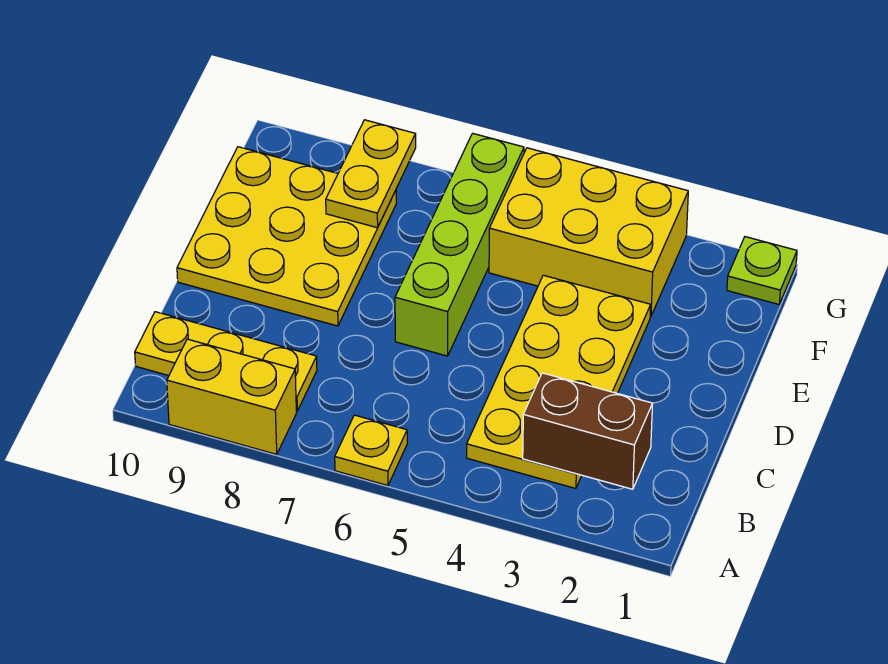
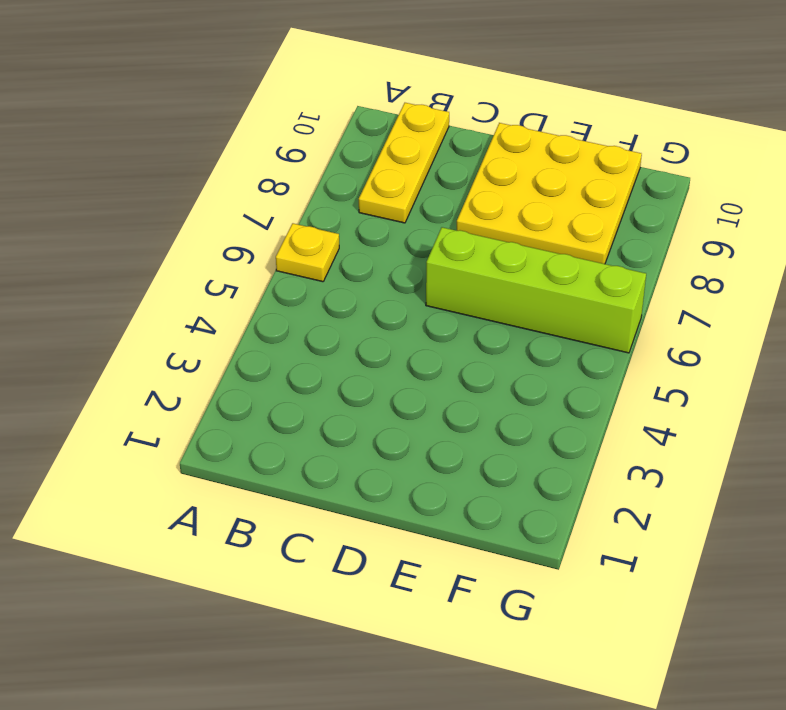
none -> yellow 1x2 brick [167,339,296,454]
none -> yellow 2x4 plate [467,275,651,488]

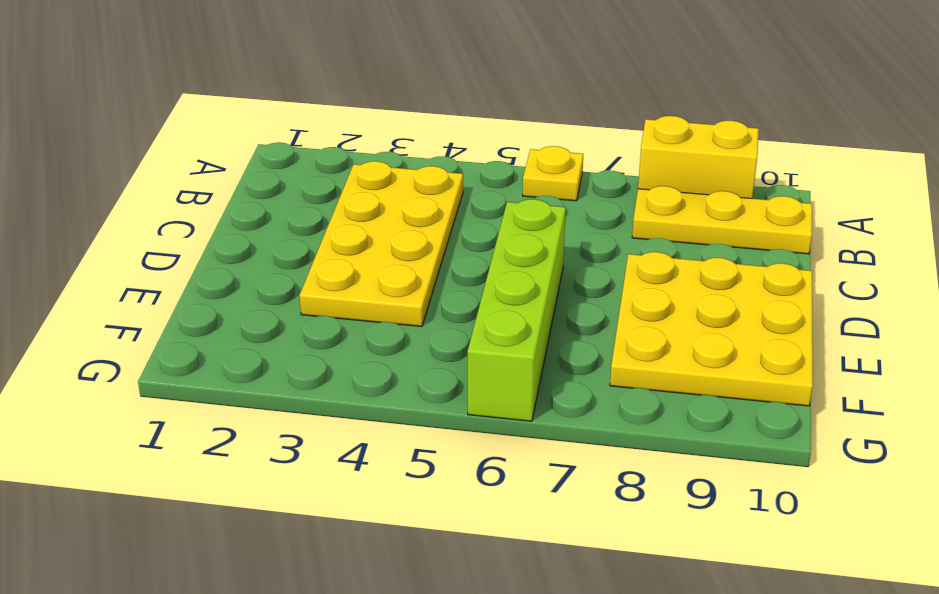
none -> yellow 2x3 brick [489,148,688,317]
none -> lime 1x1 plate [727,237,797,304]

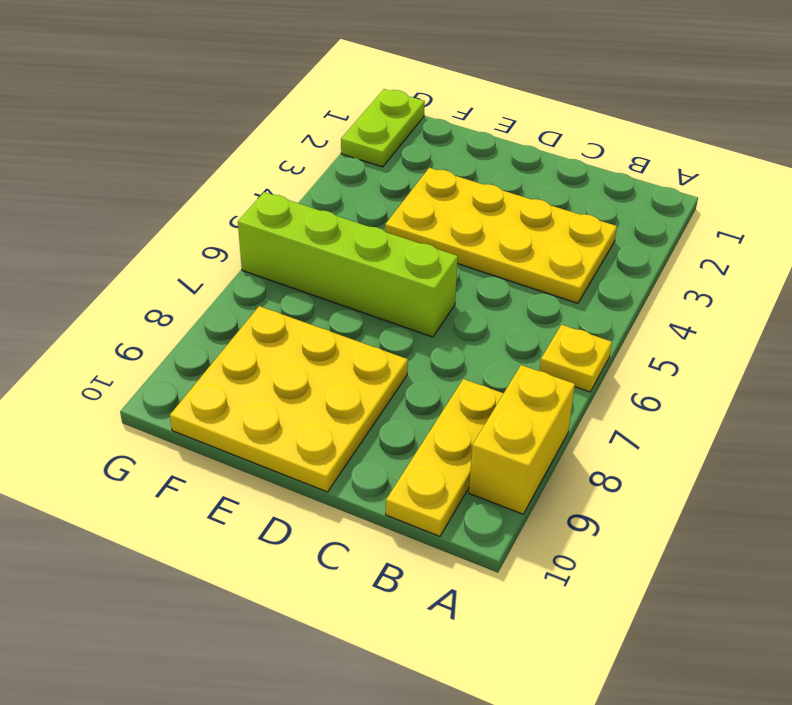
lime 1x2 plate [341,89,425,167] -> lime 1x1 plate [727,237,797,304]
none -> yellow 2x3 brick [489,148,688,317]
none -> brown 1x2 brick [523,373,653,489]

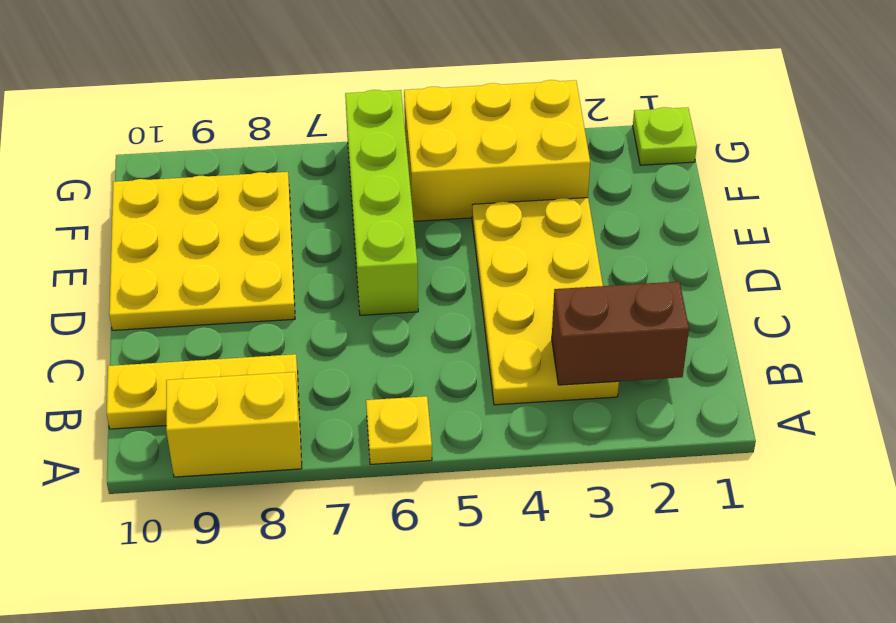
none -> yellow 1x2 plate [326,120,416,228]

